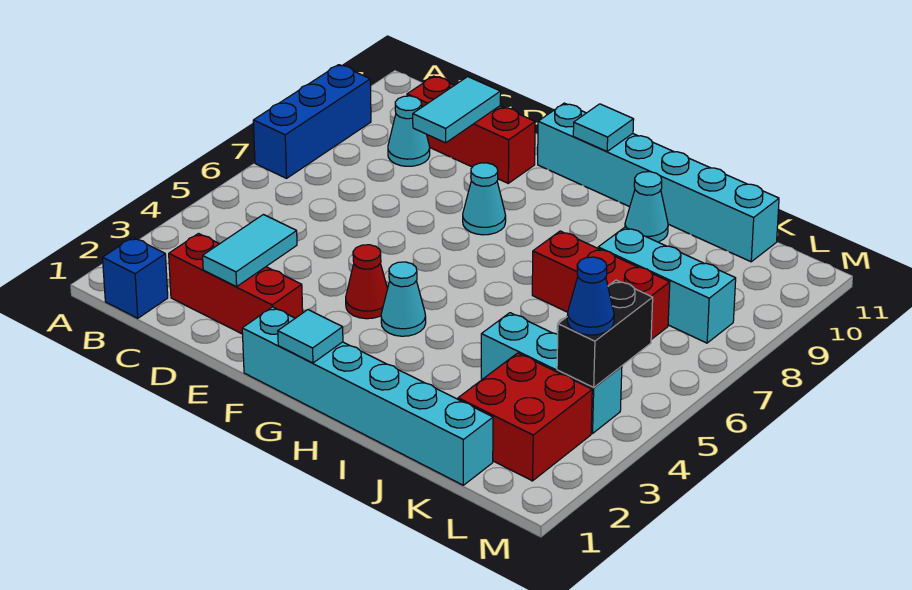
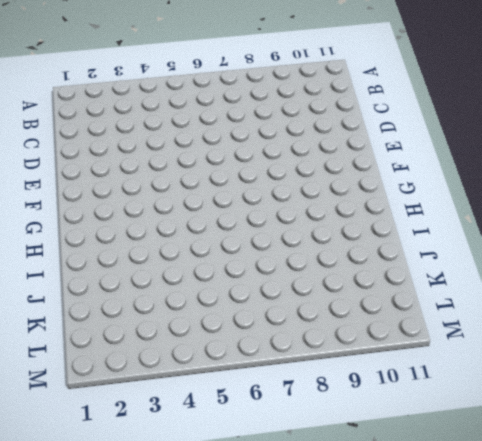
none -> blue 1x3 brick [253,65,371,178]
none -> blue 1x1 brick [103,237,168,318]
none -> red 1x3 brick [169,234,303,334]

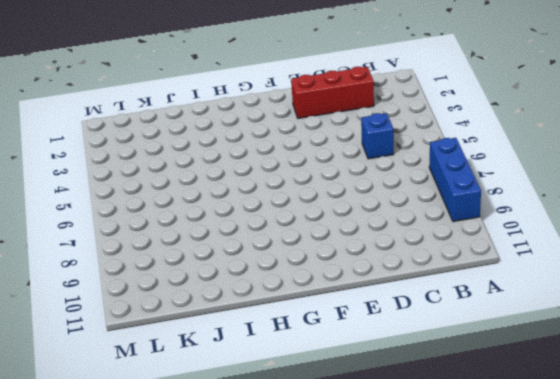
blue 1x1 brick [361,113,394,159] -> blue 1x1 brick moved to [103,237,168,318]
none -> cyan 1x1 cone [388,96,430,166]
none -> red 1x3 brick [407,76,535,183]
none -> cyan 1x6 brick [242,307,493,485]

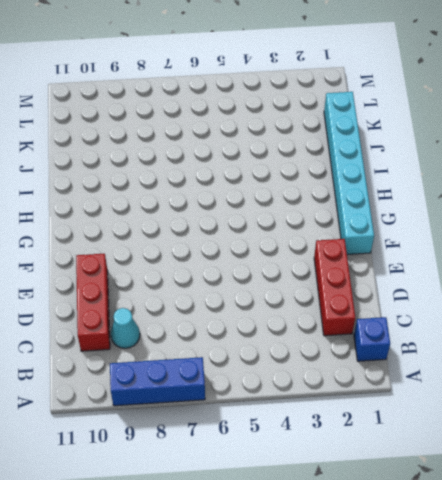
none -> red 1x1 cone [346,245,387,319]
none -> cyan 1x1 cone [463,163,506,235]
none -> cyan 1x6 brick [538,103,779,262]

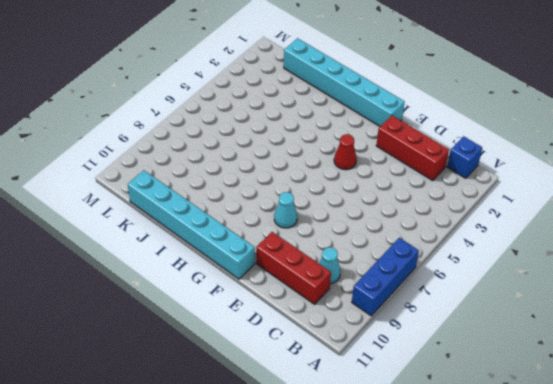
none -> cyan 1x1 cone [381,262,426,336]
none -> red 1x3 brick [532,231,670,339]
none -> cyan 1x1 cone [625,172,668,242]

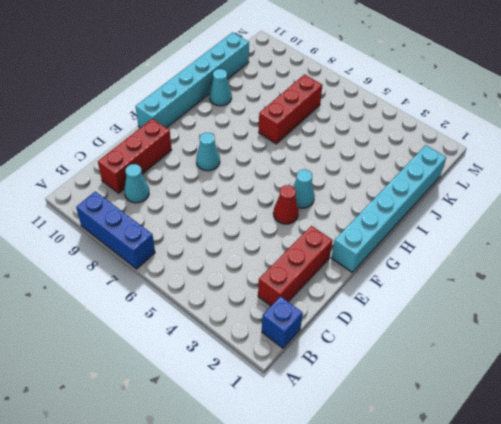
none -> cyan 1x3 brick [481,313,622,434]
none -> cyan 1x3 brick [598,227,736,343]
none -> red 2x2 brick [458,353,592,481]

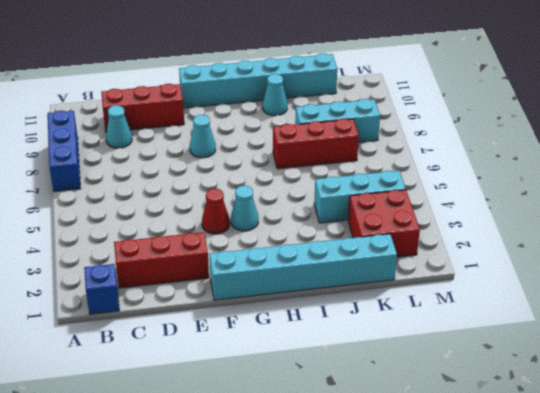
none -> cyan 1x2 tile [203,215,297,287]
none -> cyan 1x2 tile [413,77,501,143]
none -> cyan 1x1 tile [278,310,343,363]

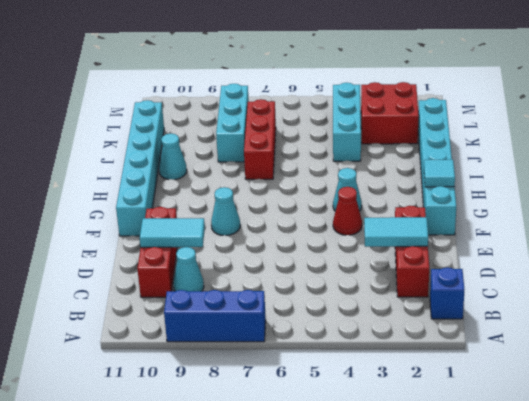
none -> cyan 1x1 tile [573,104,634,152]
none -> black 1x2 brick [557,280,653,387]
none -> blue 1x1 cone [567,257,614,335]

